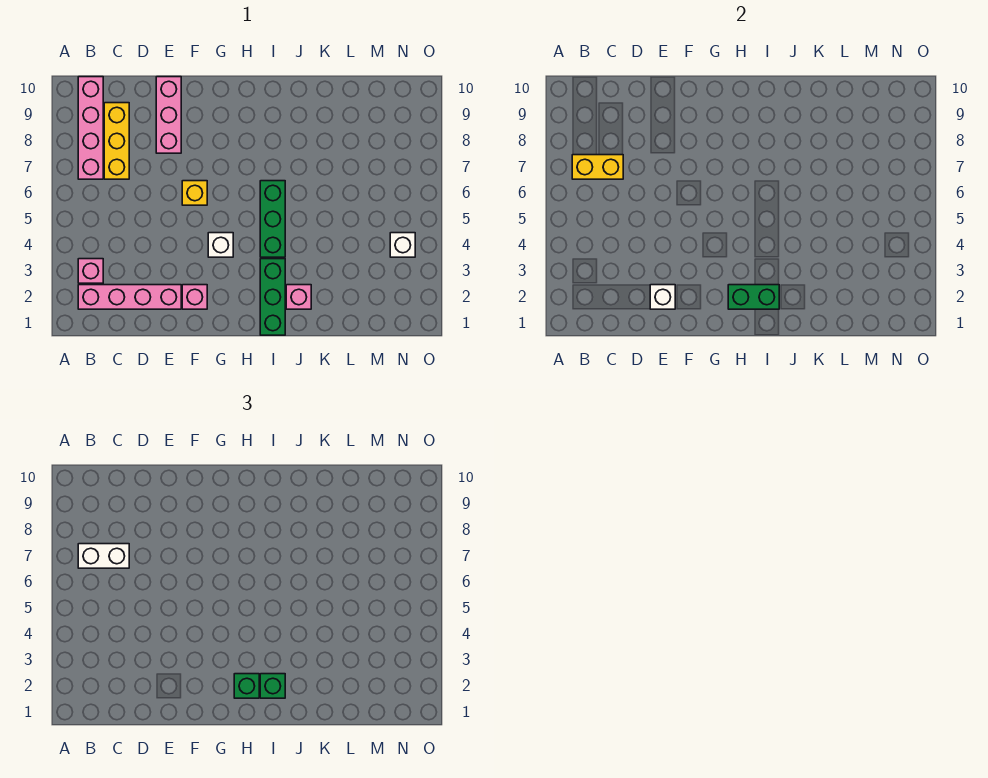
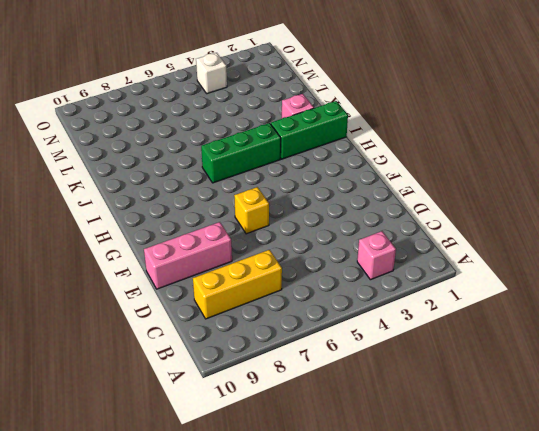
none -> pink 1x4 brick [78,285,181,309]
none -> pink 1x4 brick [78,77,103,179]
none -> pink 1x1 brick [182,285,207,309]

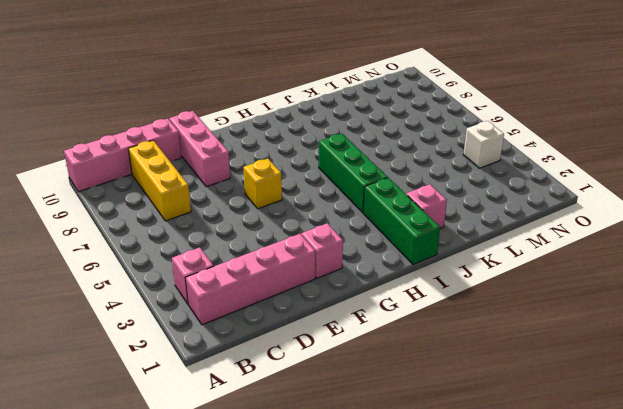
pink 1x4 brick [64,119,181,192] -> pink 1x4 brick turned to [78,77,103,179]
none -> white 1x1 brick [208,233,233,257]
none -> yellow 1x2 brick [572,155,623,179]
none -> white 1x1 brick [650,285,675,309]

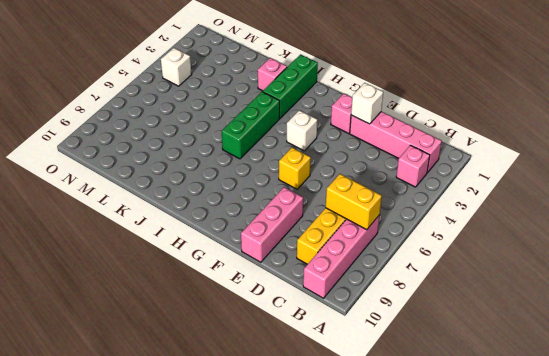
none -> green 1x2 brick [728,285,779,309]
none -> white 1x2 brick [78,544,129,568]
none -> green 1x1 brick [234,674,259,698]

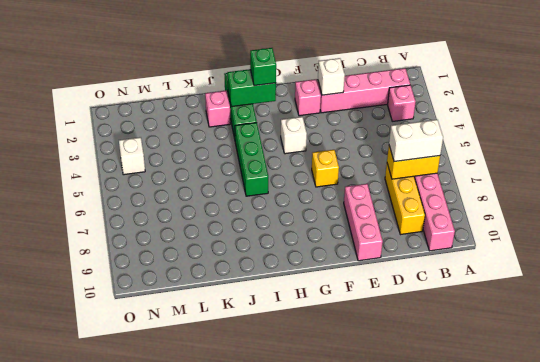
none -> green 1x1 brick [260,674,285,698]

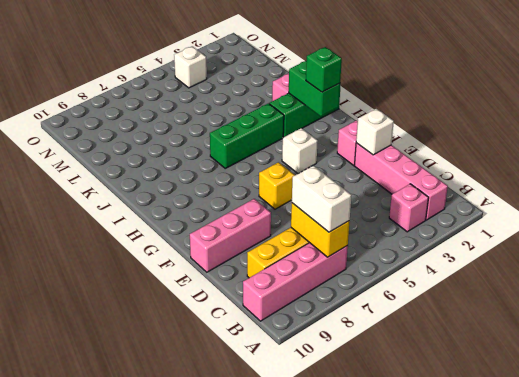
none -> green 1x1 brick [260,674,285,698]

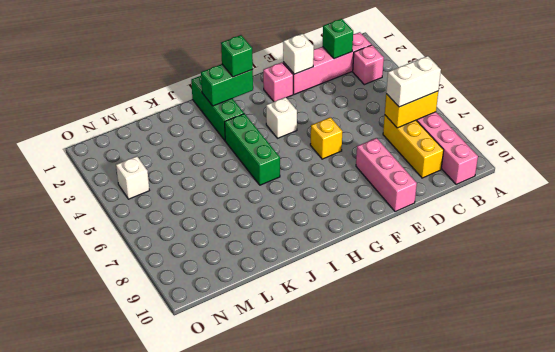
green 1x1 brick [323,19,353,59] -> green 1x1 brick moved to [260,674,285,698]
none -> pink 1x1 brick [286,285,311,309]

